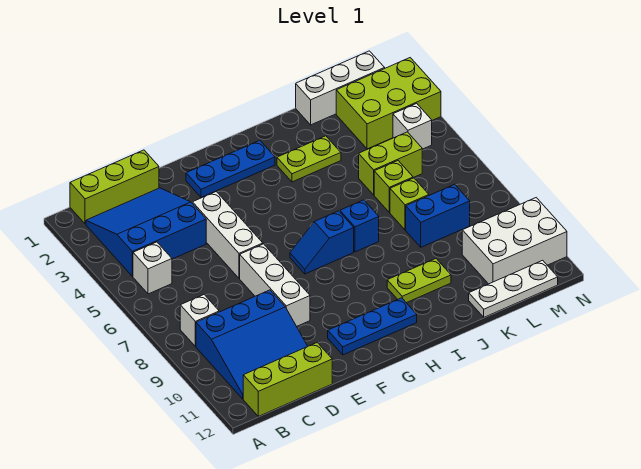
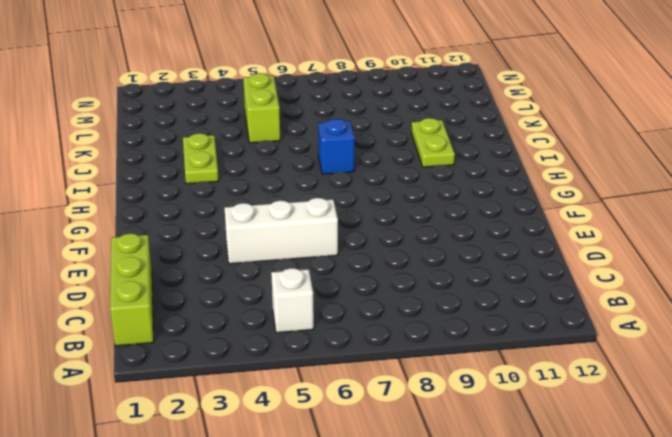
none -> blue 3x3 slope [86,188,206,276]
none -> white 1x1 brick [180,295,219,346]
none -> blue 3x3 slope [196,290,308,399]

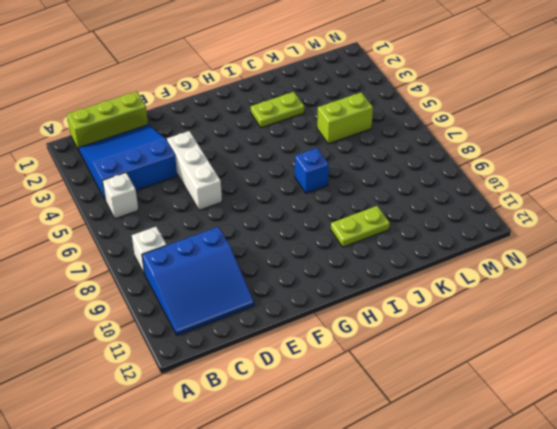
none -> lime 1x3 brick [243,343,332,416]
none -> white 1x3 brick [240,244,310,326]
none -> blue 1x3 plate [186,141,275,197]

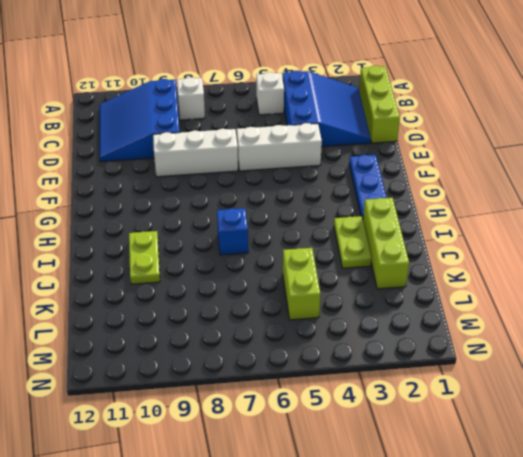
lime 1x3 brick [363,198,409,289] -> lime 1x3 brick moved to [243,343,332,416]
none -> blue 1x3 plate [328,298,417,355]
none -> blue 1x2 slope [290,211,354,274]
none -> white 1x3 brick [296,51,385,125]

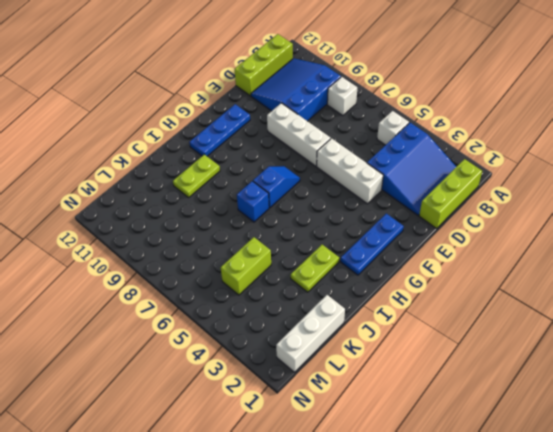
none -> lime 1x1 brick [374,161,413,212]
none -> lime 1x1 brick [390,178,429,230]
none -> blue 1x2 brick [406,184,470,247]

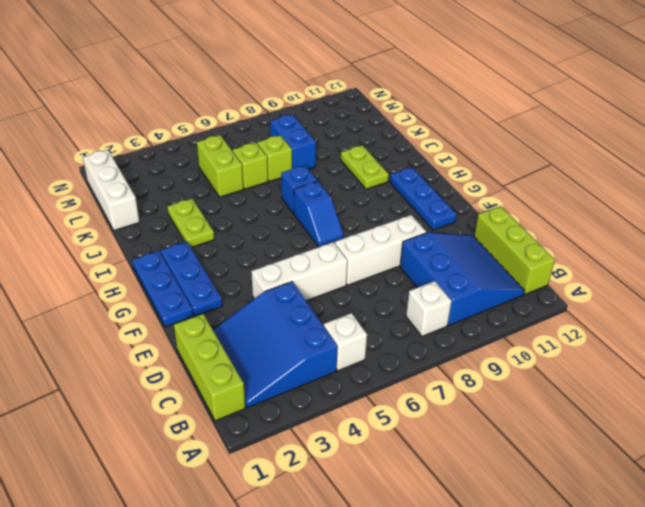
blue 1x3 plate [132,251,193,327] -> none
none -> white 1x3 plate [469,260,558,317]
none -> lime 2x3 brick [336,58,441,149]
none -> white 2x3 brick [462,198,567,284]

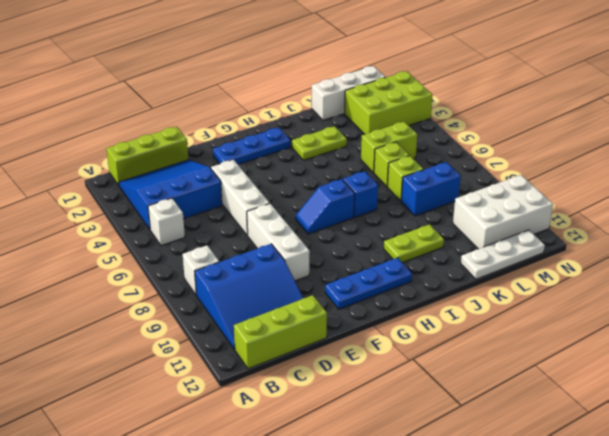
none -> white 1x1 brick [393,103,432,149]

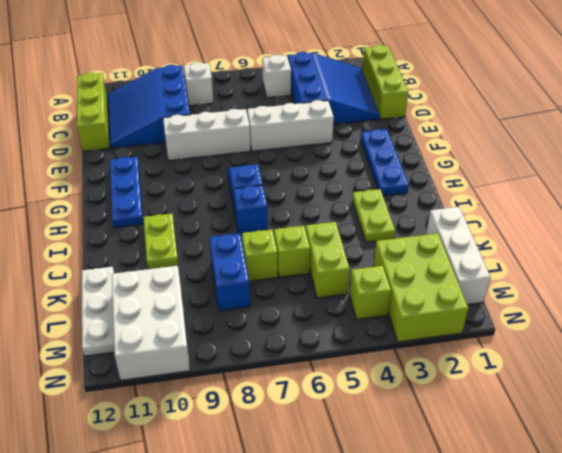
lime 1x1 brick [349,266,391,319] -> white 1x1 brick [393,103,432,149]

